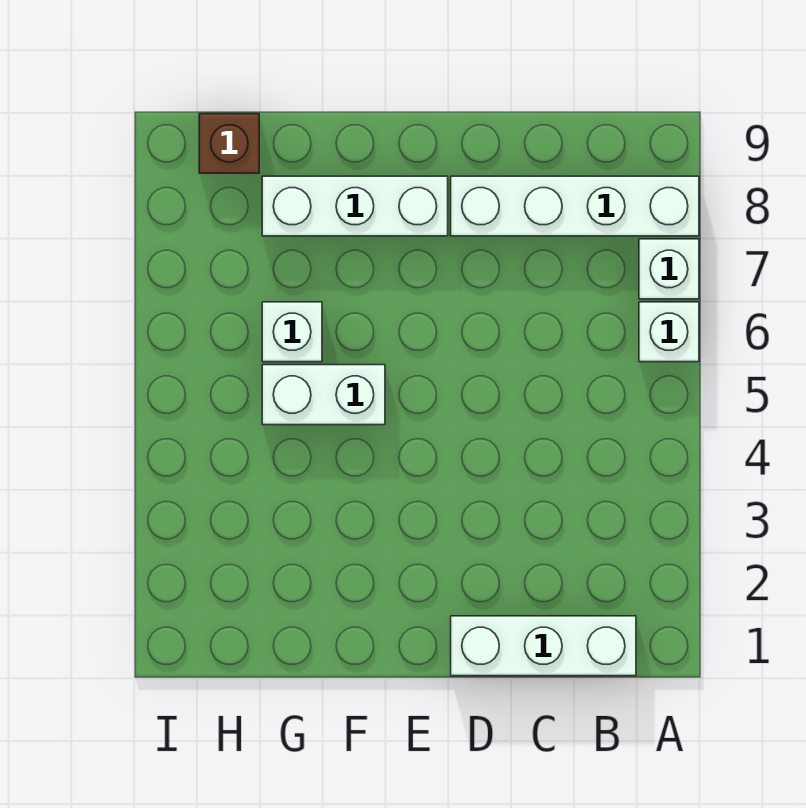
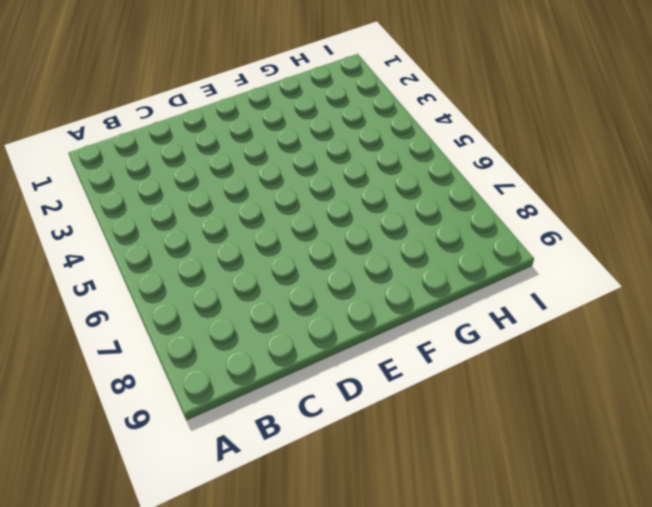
none -> white 1x1 brick [639,302,699,362]
none -> white 1x1 brick [639,239,699,299]

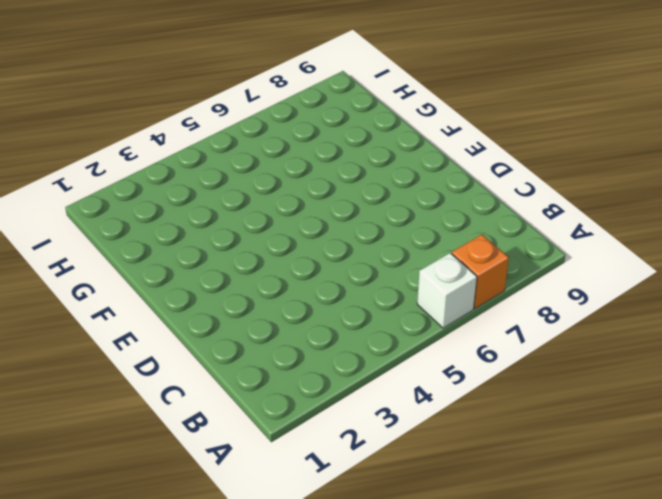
orange 1x1 brick [452,235,509,309] -> white 1x1 brick [639,239,699,299]
none -> white 1x4 brick [451,176,699,236]
none -> white 1x3 brick [451,616,636,676]

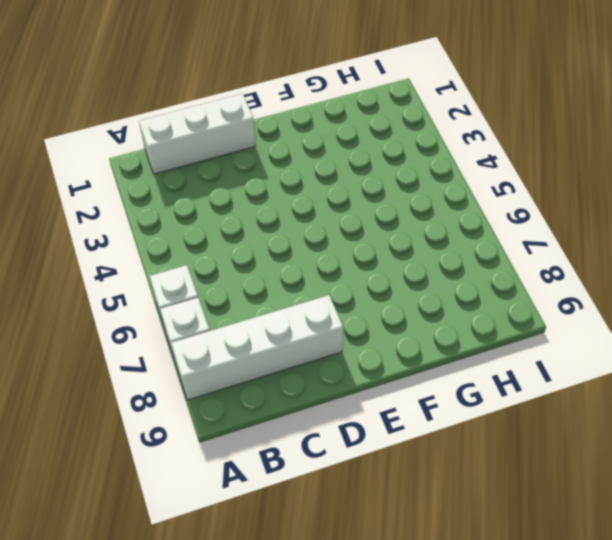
none -> white 1x3 brick [262,176,448,236]
none -> white 1x2 brick [262,365,385,425]

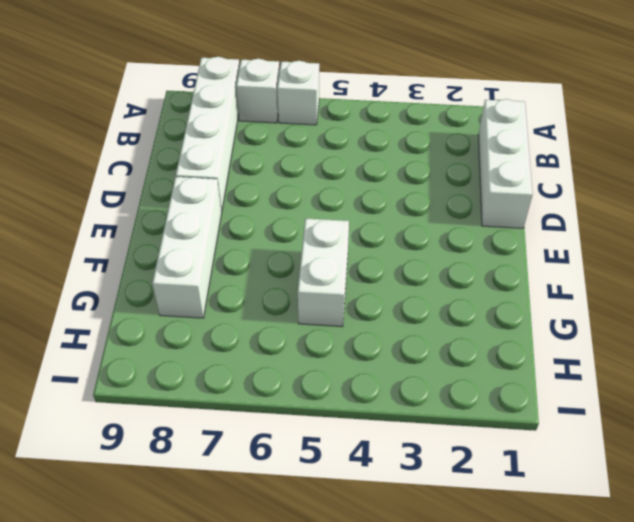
none -> white 1x1 brick [262,302,322,362]
none -> brown 1x1 brick [199,114,259,173]

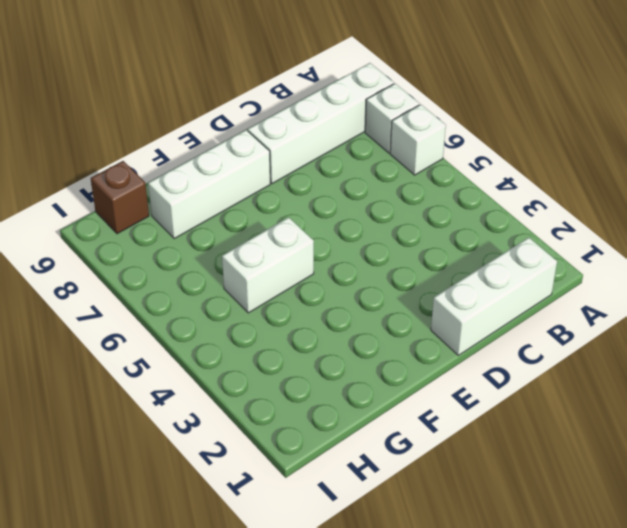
none -> white 1x1 brick [262,302,322,362]

